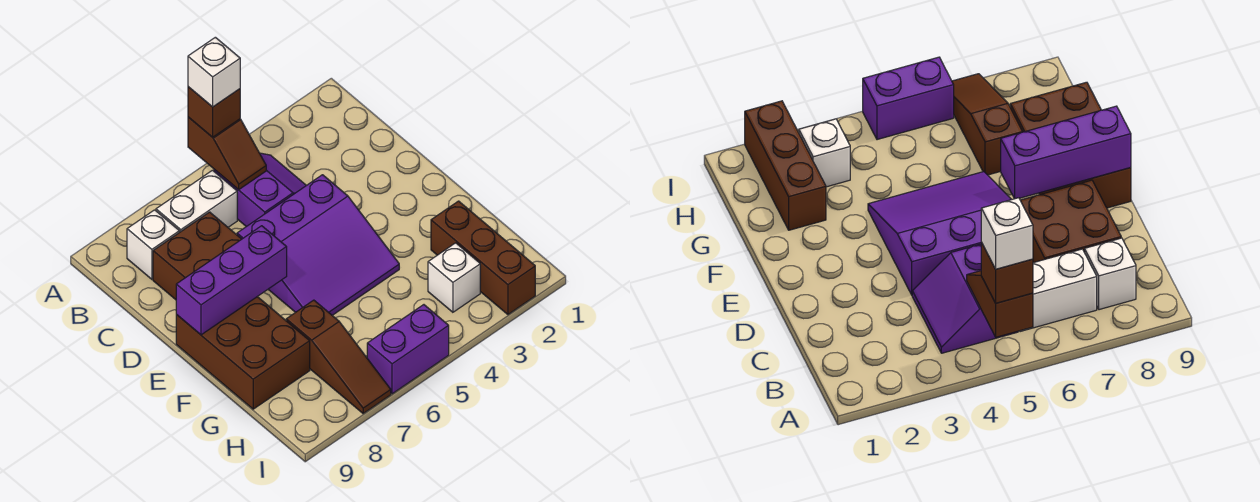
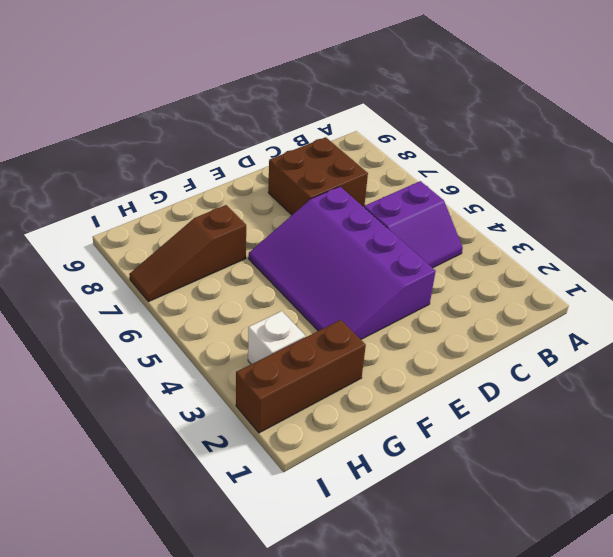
purple 3x4 slope [248,187,436,339] -> purple 3x3 slope [237,175,399,315]
none -> white 1x2 brick [156,170,237,232]
none -> white 1x1 brick [127,210,179,279]
none -> brown 2x3 brick [176,297,310,409]

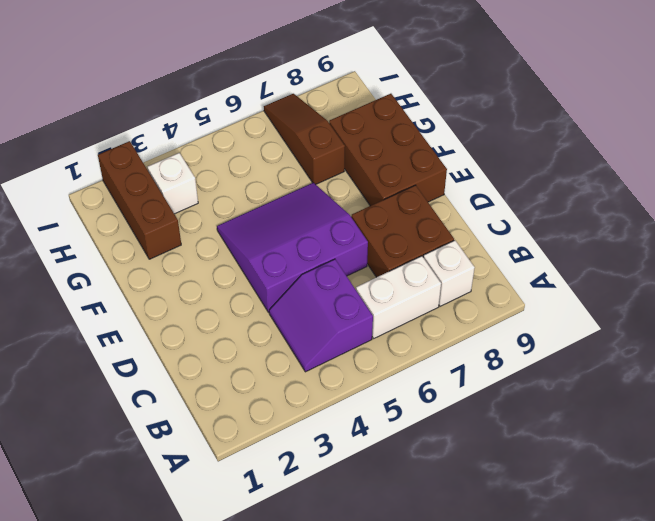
none -> purple 1x2 brick [367,305,449,394]
none -> brown 1x2 slope [188,117,266,190]
none -> purple 1x3 brick [176,226,287,335]

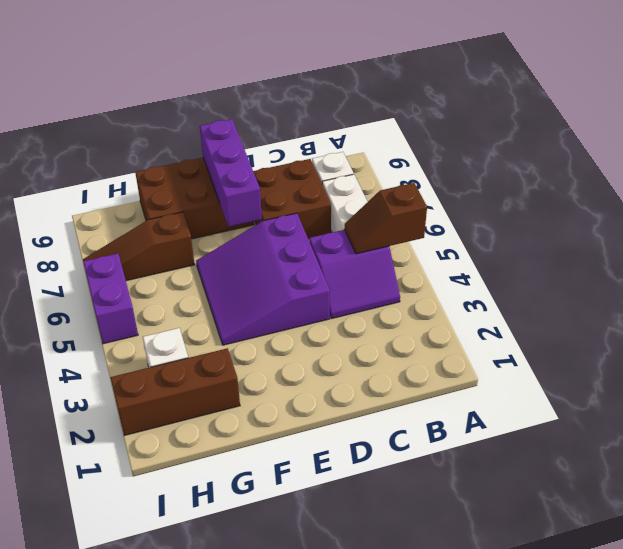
none -> brown 1x1 brick [188,87,240,137]
none -> white 1x1 brick [188,37,240,107]

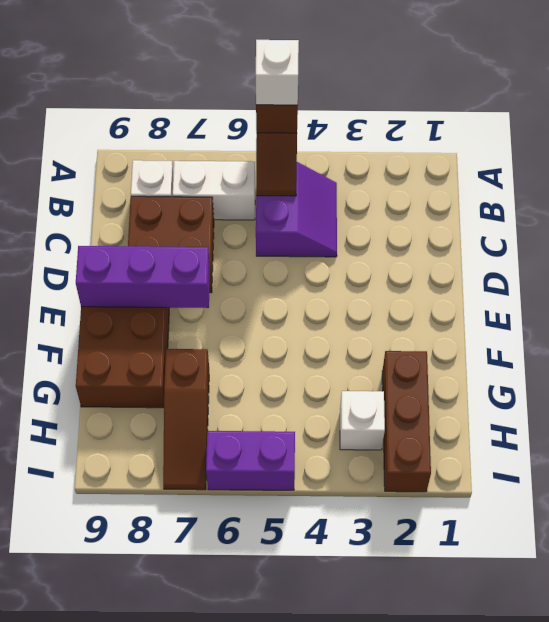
none -> purple 3x3 slope [237,175,399,315]

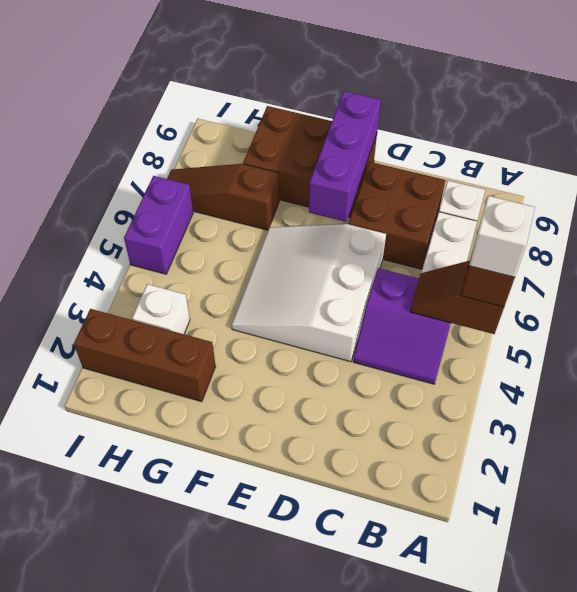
white 3x3 slope [232,224,386,362] -> purple 3x3 slope [237,175,399,315]

